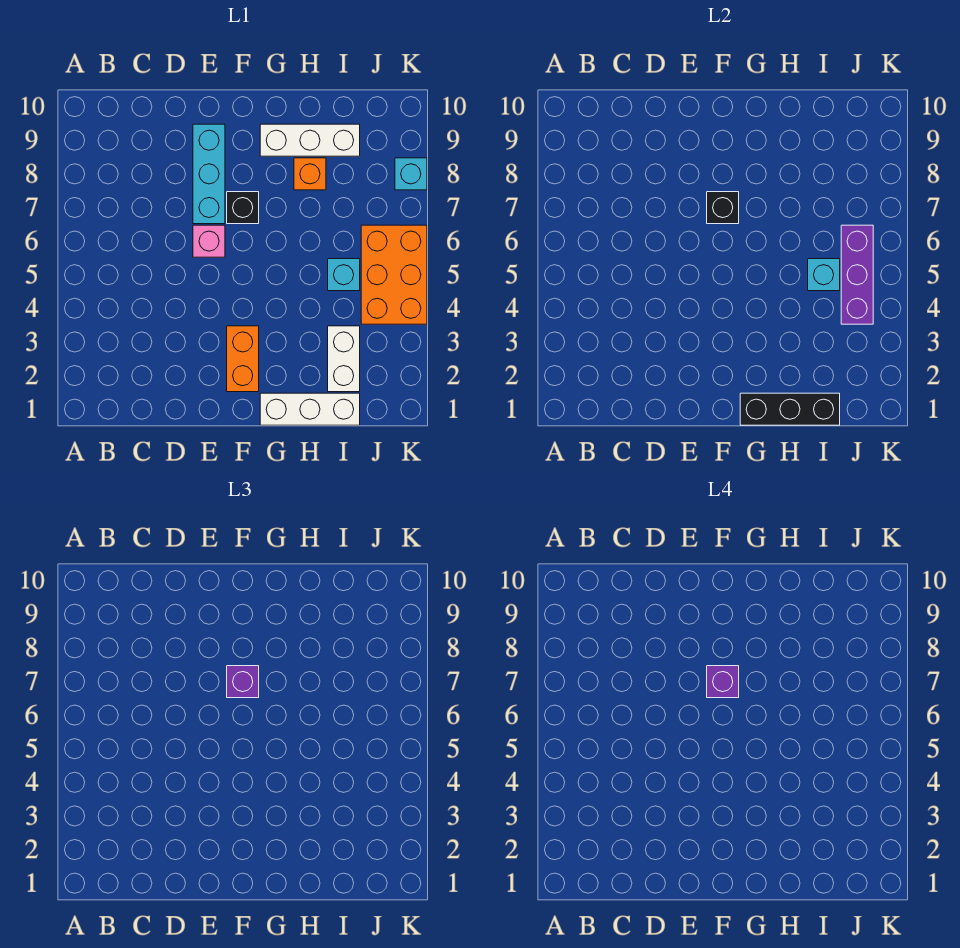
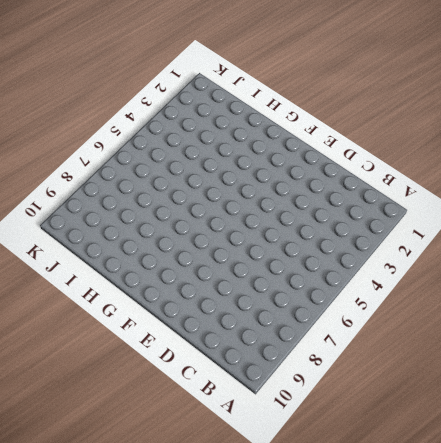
none -> pink 1x1 brick [193,225,225,257]
none -> cyan 1x3 brick [193,124,225,224]
none -> orange 1x2 brick [227,326,259,392]

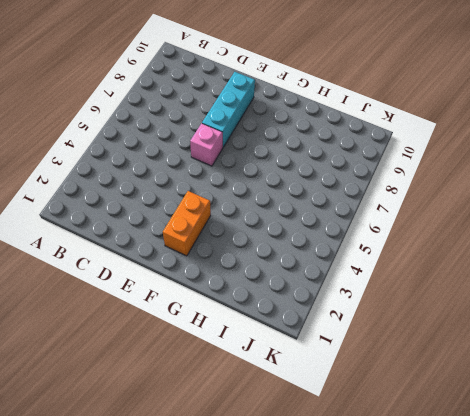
none -> black 1x1 brick [227,192,259,224]
none -> white 1x3 brick [260,393,360,425]
none -> white 1x3 brick [260,124,360,156]

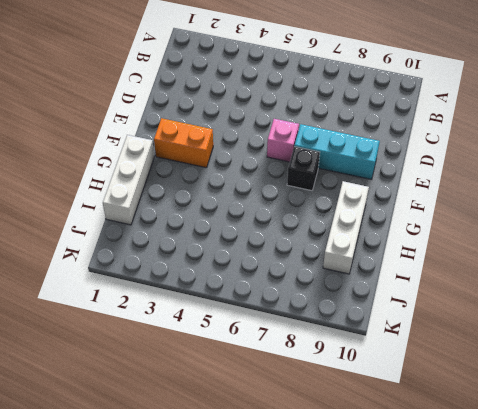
none -> orange 1x1 brick [294,158,326,190]
none -> white 1x2 brick [328,326,360,392]
none -> cyan 1x1 brick [328,259,360,291]

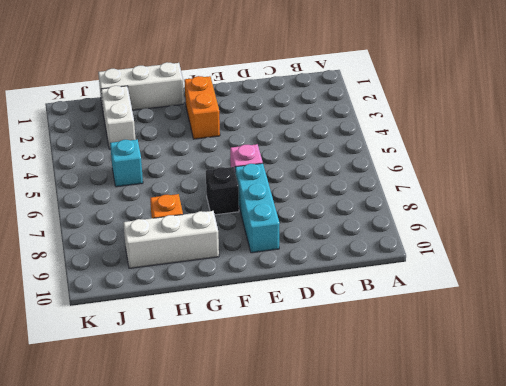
none -> orange 2x3 brick [361,225,427,324]
none -> cyan 1x1 brick [395,158,427,190]
none -> black 1x1 brick [707,192,739,224]

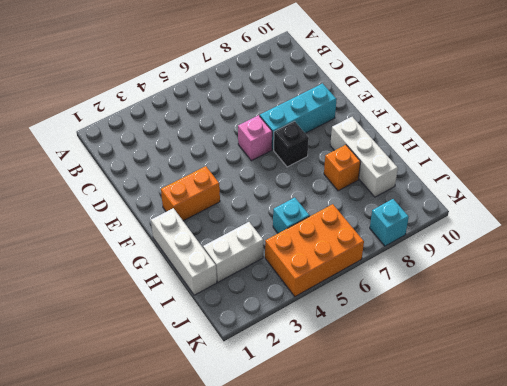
none -> black 1x1 brick [707,192,739,224]
none -> black 1x3 brick [740,393,840,425]
none -> cyan 1x1 brick [808,259,840,291]

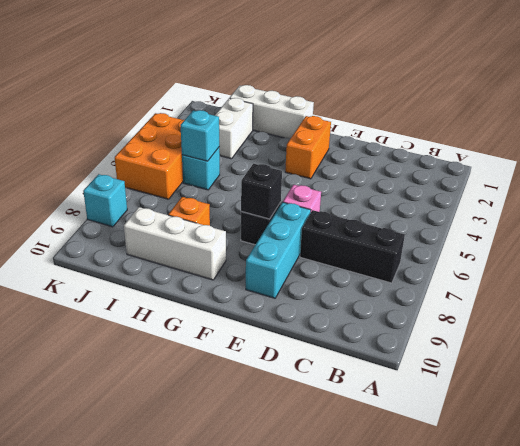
black 1x3 brick [300,210,405,283] -> black 1x3 brick moved to [740,393,840,425]
none -> purple 1x3 brick [841,225,873,324]
none -> purple 1x1 brick [227,666,259,698]
none -> purple 1x1 brick [707,666,739,698]

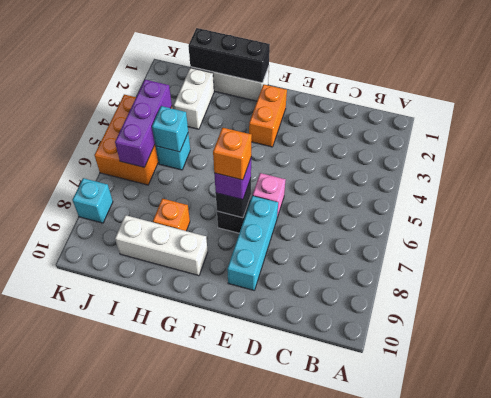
orange 1x1 brick [213,128,252,180] -> purple 1x1 brick [707,666,739,698]

